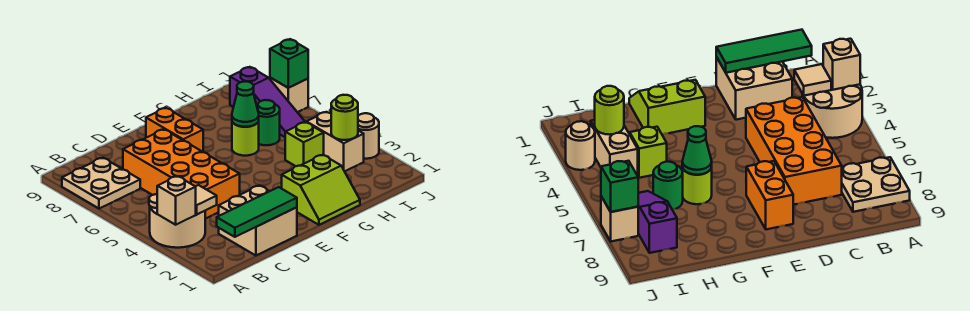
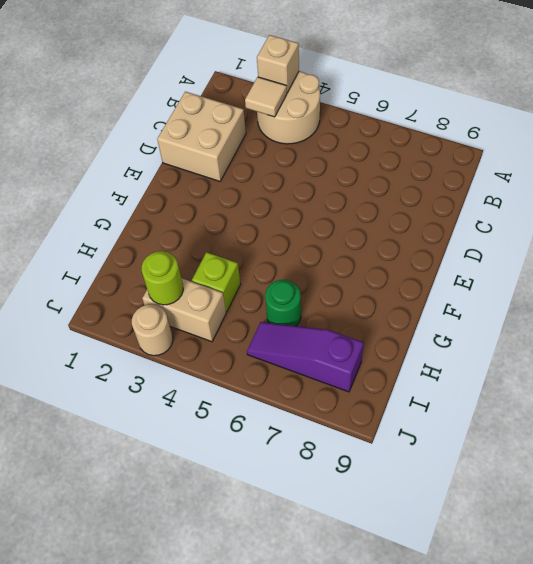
none -> tan 2x2 plate [62,158,140,209]
none -> orange 2x4 brick [123,129,240,219]
none -> orange 1x2 brick [146,108,203,152]

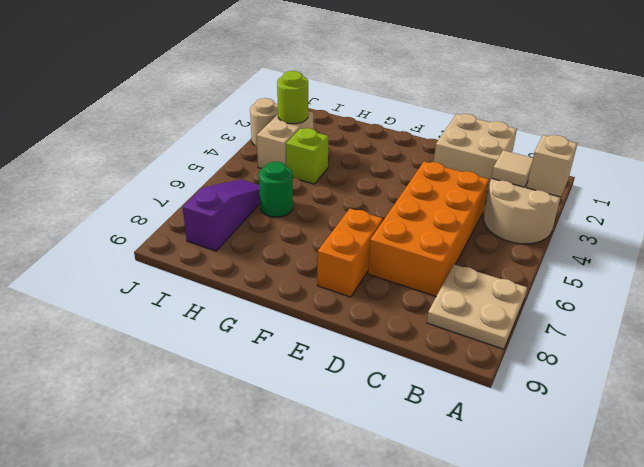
none -> lime 2x2 slope [282,155,360,225]
none -> lime 1x1 round brick [232,122,259,156]
none -> tan 1x1 brick [270,78,308,112]

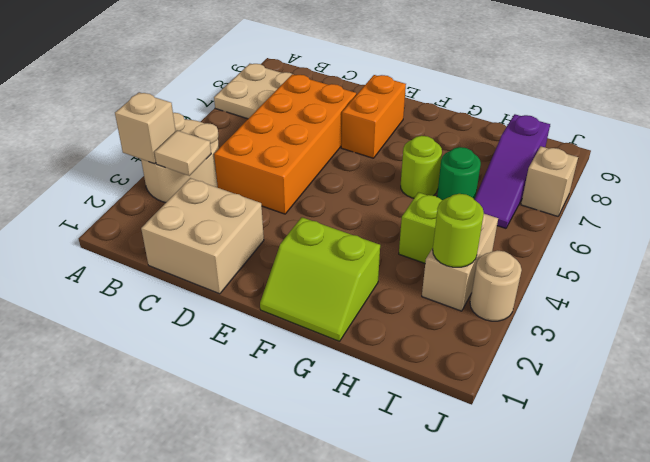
none -> green 1x3 tile [217,187,297,237]
none -> green 1x1 cone [232,82,259,127]
none -> green 1x1 brick [270,39,308,88]

